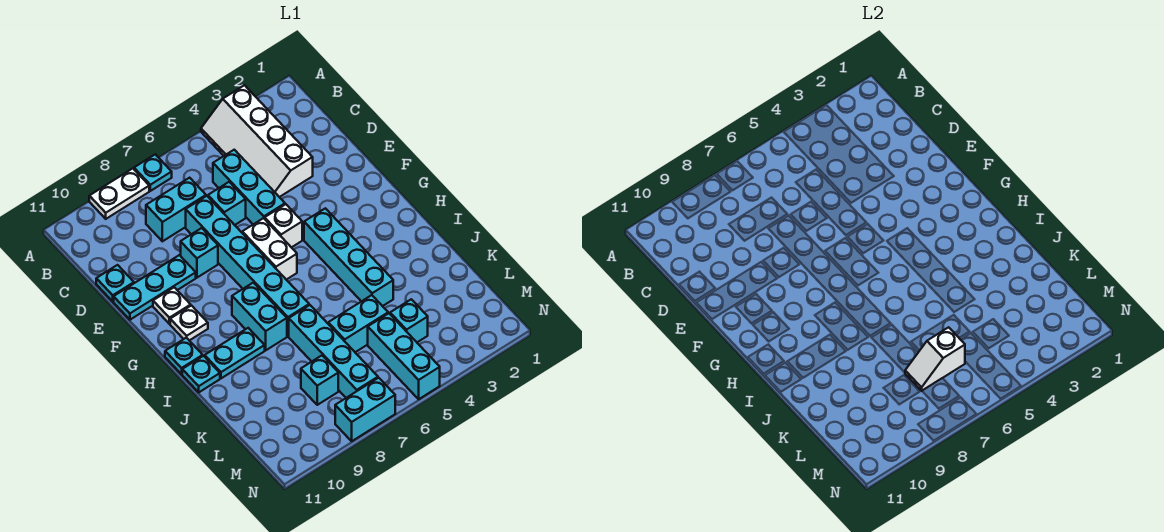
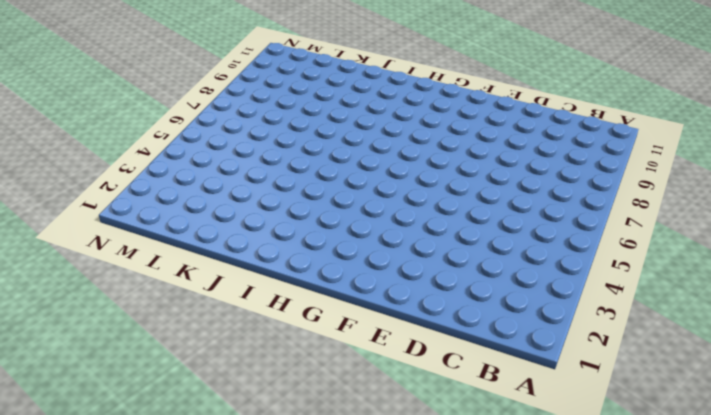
none -> white 2x4 slope [201,85,313,197]
none -> cyan 1x1 plate [134,154,172,191]
none -> white 1x2 plate [89,169,149,219]

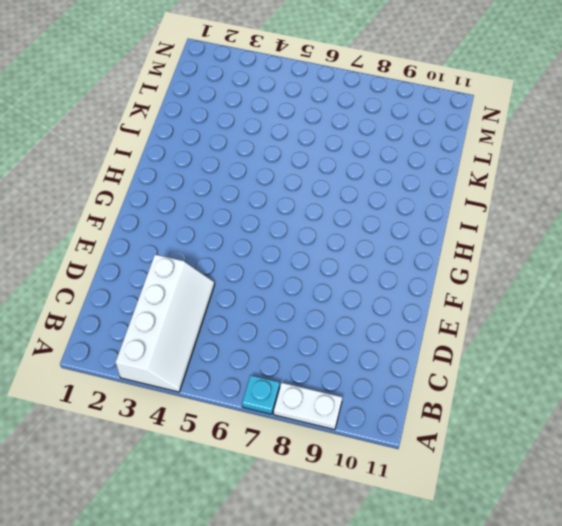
none -> cyan 1x3 brick [213,150,285,224]
none -> cyan 1x2 brick [146,178,206,241]
none -> cyan 1x1 brick [208,182,246,225]

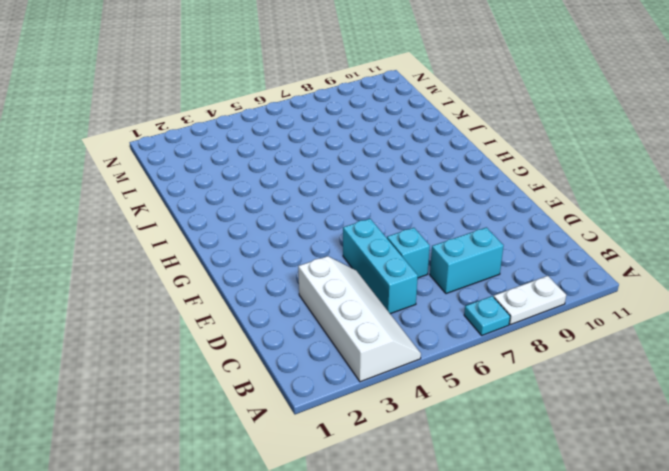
none -> cyan 1x6 brick [186,196,309,336]
none -> cyan 1x1 plate [96,265,134,301]
none -> cyan 1x1 brick [181,228,218,278]

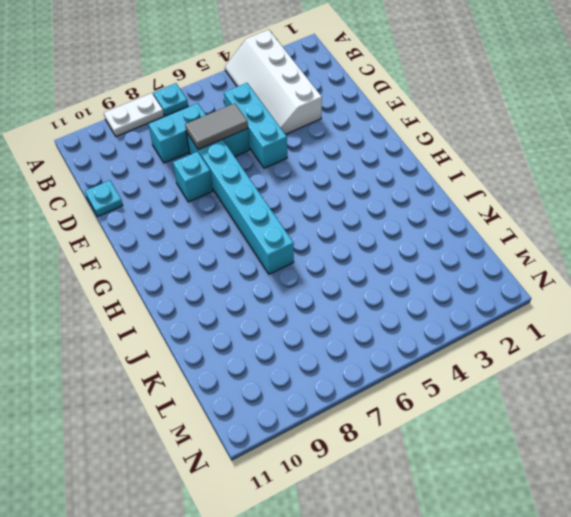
grey 1x2 tile [185,103,248,150] -> none
none -> cyan 1x3 plate [114,255,196,320]
none -> white 1x1 brick [265,204,302,248]
none -> white 1x2 brick [242,218,297,280]

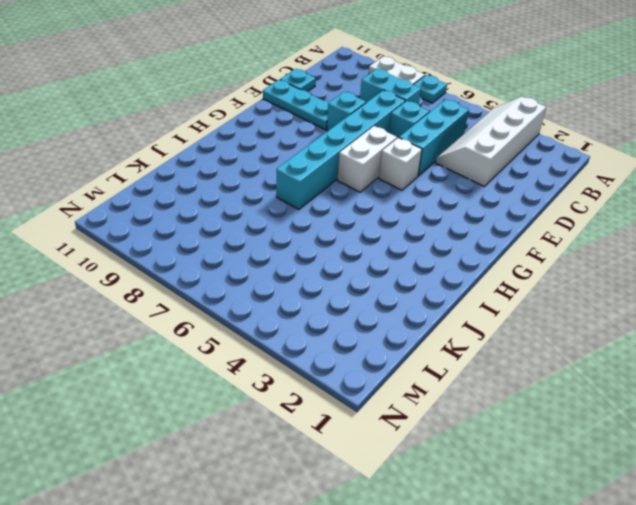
none -> white 1x1 plate [153,287,191,324]
none -> cyan 1x4 brick [304,208,393,306]
none -> white 1x1 plate [170,306,208,341]

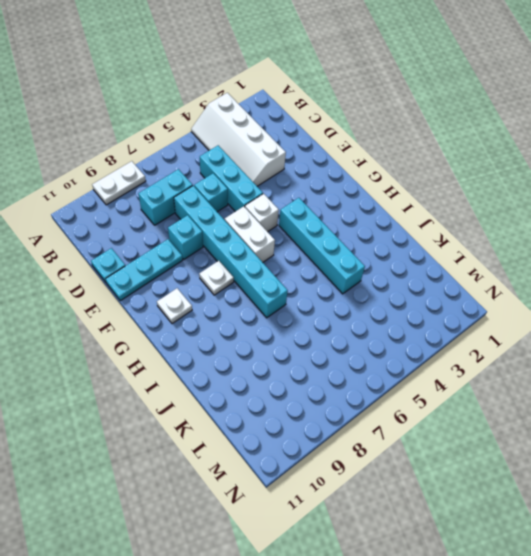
white 1x1 plate [199,261,234,295] -> white 1x1 plate moved to [153,287,191,324]
none -> cyan 1x1 plate [134,154,172,191]
none -> cyan 1x2 brick [232,283,287,350]
none -> cyan 1x1 plate [165,338,203,374]

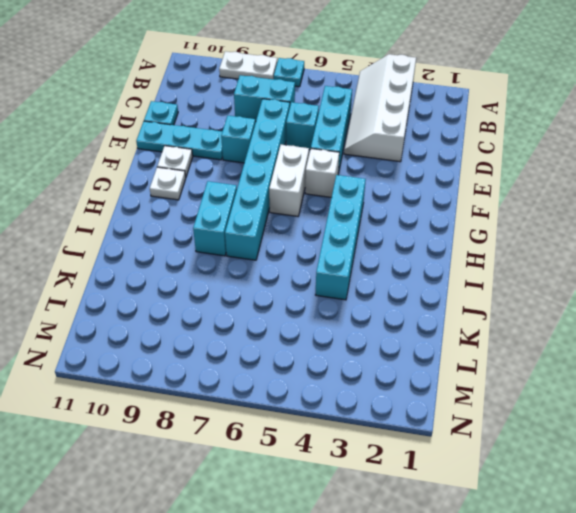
none -> cyan 1x1 plate [165,338,203,374]
none -> cyan 1x2 plate [205,328,265,378]
none -> cyan 1x1 plate [182,356,220,392]

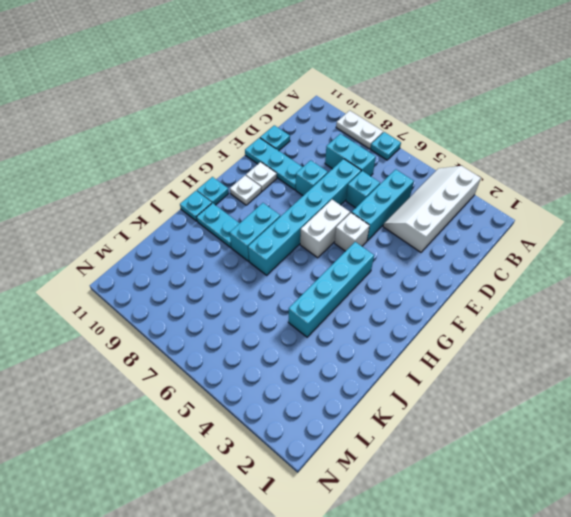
none -> cyan 1x4 brick [289,305,378,398]
none -> cyan 1x2 brick [328,295,388,352]
none -> cyan 1x1 brick [390,299,428,342]

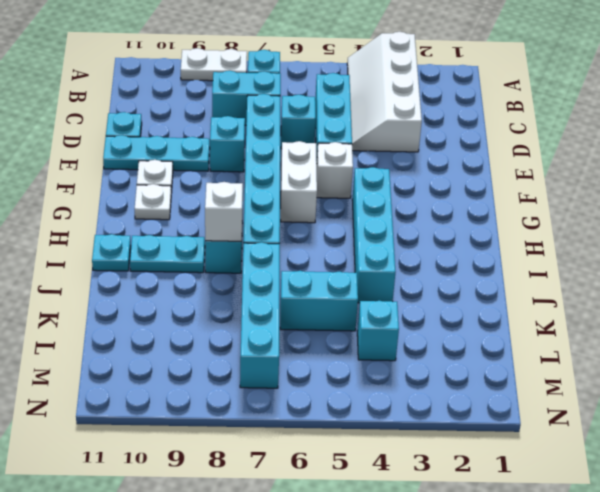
white 1x1 brick [205,182,243,241] -> none
none -> cyan 1x1 plate [165,338,203,374]
none -> cyan 1x3 brick [368,313,440,399]
none -> cyan 1x1 brick [301,356,338,405]

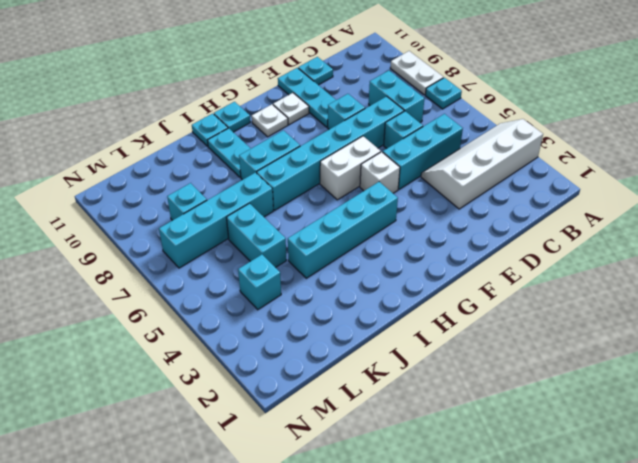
none -> cyan 1x3 brick [368,313,440,399]
none -> cyan 1x2 brick [335,378,395,441]
none -> white 1x2 slope [905,327,965,391]

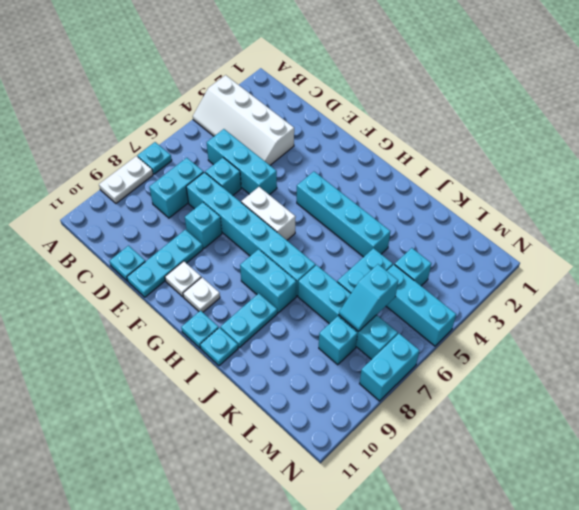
cyan 1x2 slope [339,264,398,332] -> white 1x2 slope [905,327,965,391]
none -> white 1x1 brick [265,204,302,248]

